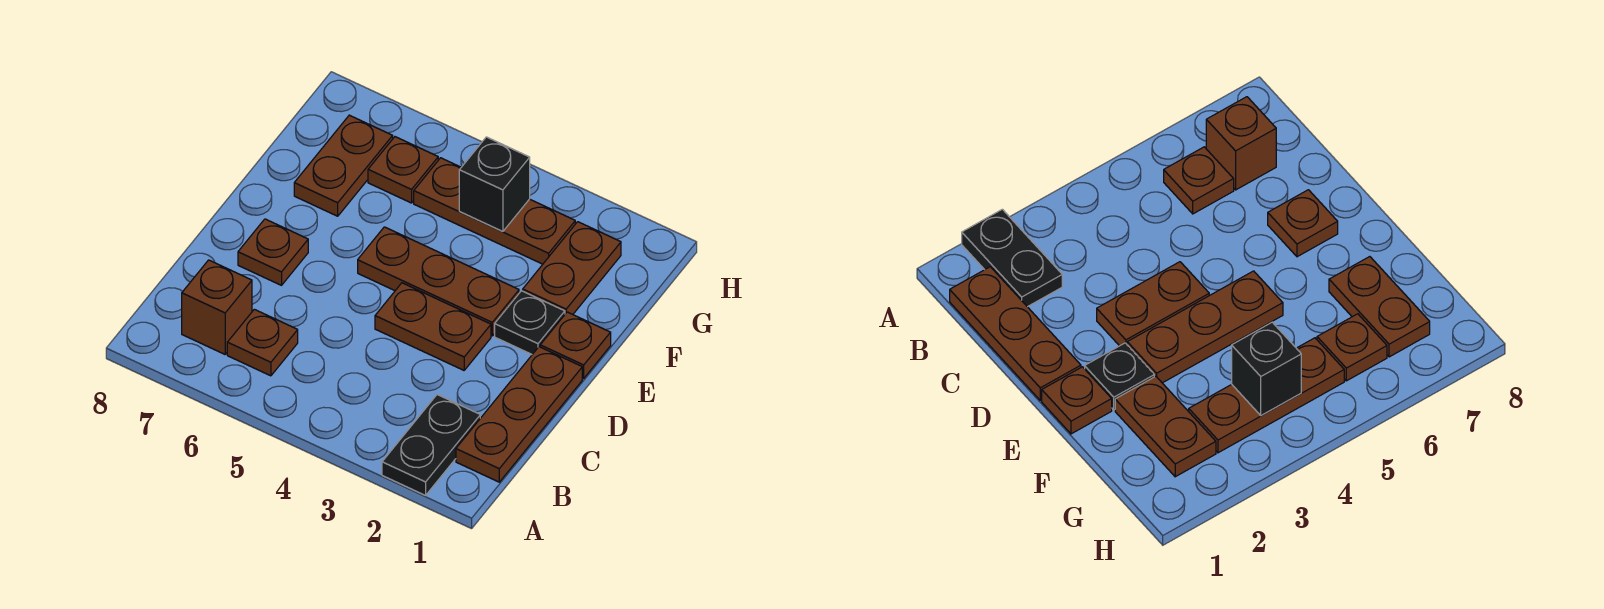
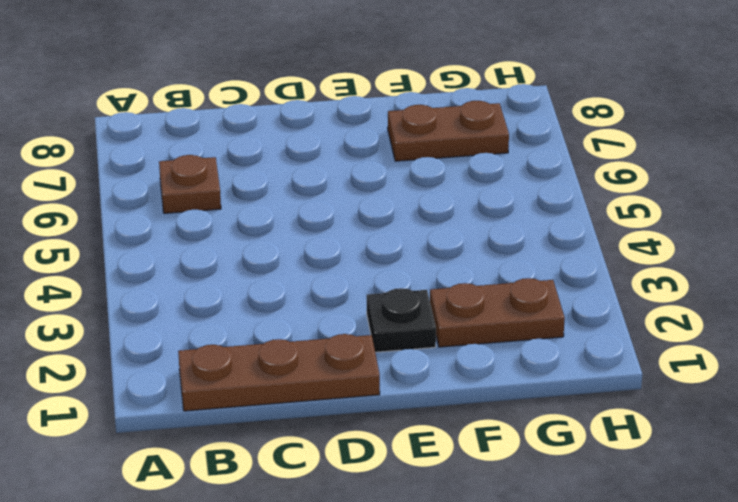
none -> black 1x2 plate [382,395,480,495]
none -> brown 1x1 brick [182,260,252,354]
none -> brown 1x2 plate [375,283,491,370]

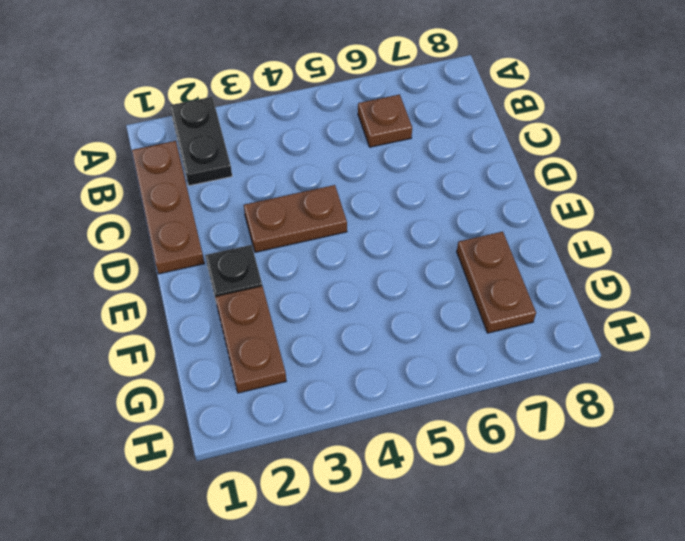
none -> brown 1x1 brick [182,260,252,354]
none -> brown 1x1 plate [238,219,308,285]
none -> brown 1x1 plate [540,312,611,378]

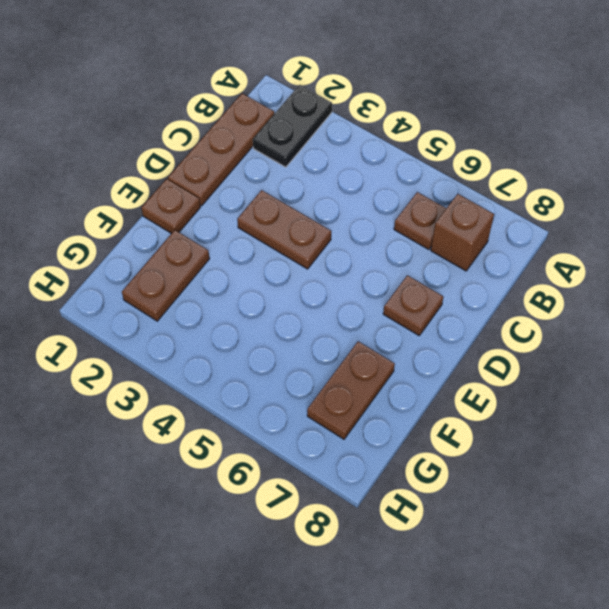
none -> black 1x1 plate [495,291,565,354]
none -> brown 1x3 plate [358,227,519,336]
none -> brown 1x3 plate [414,158,575,264]

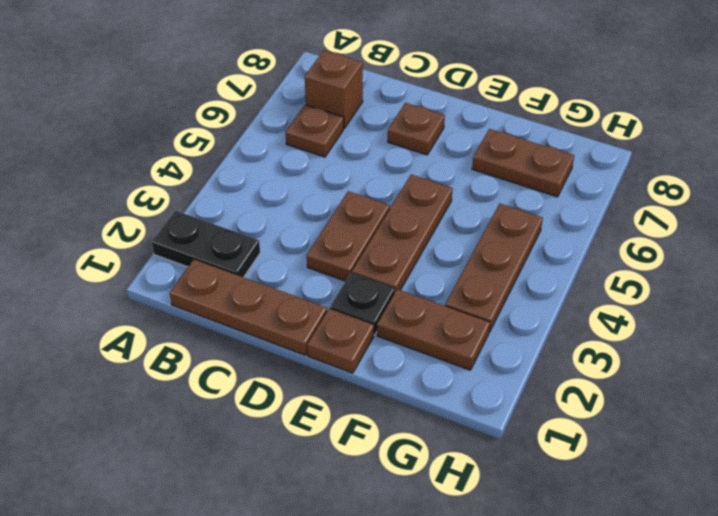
none -> brown 1x1 plate [368,137,438,203]
none -> black 1x1 brick [459,137,530,231]

